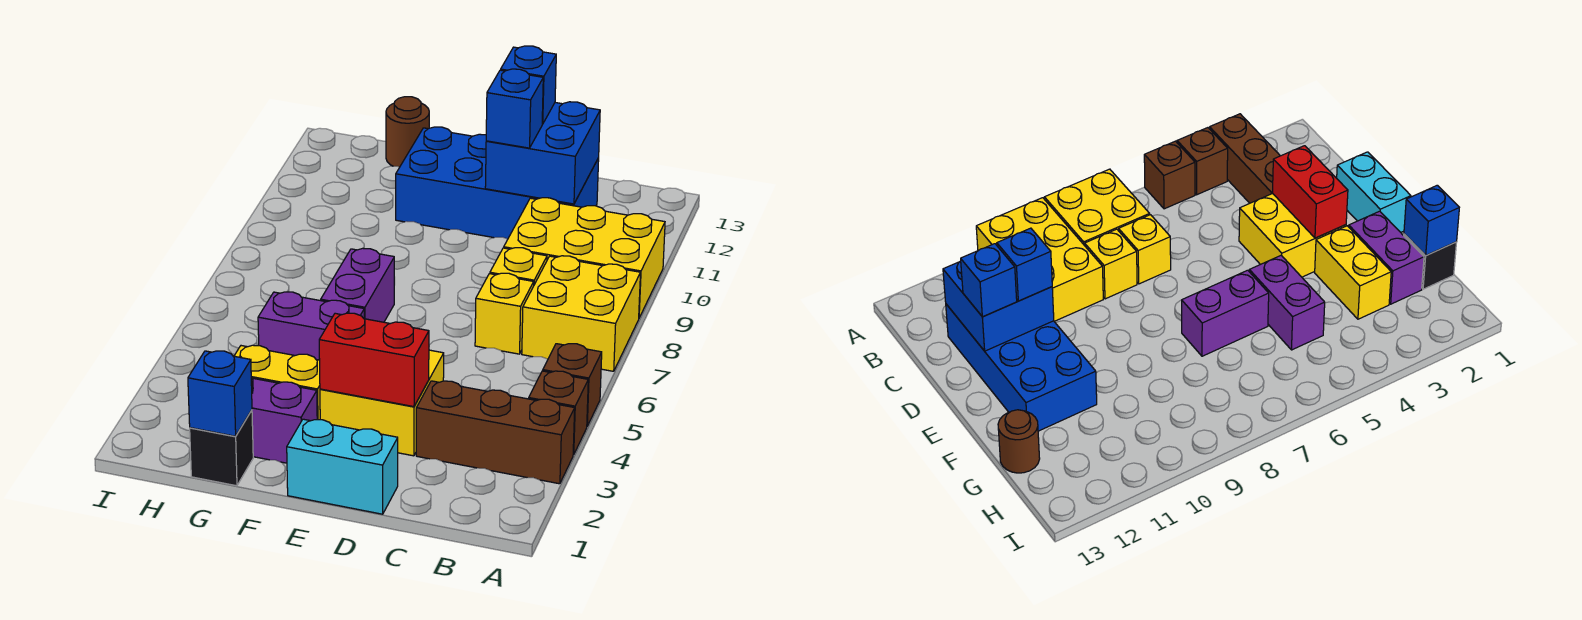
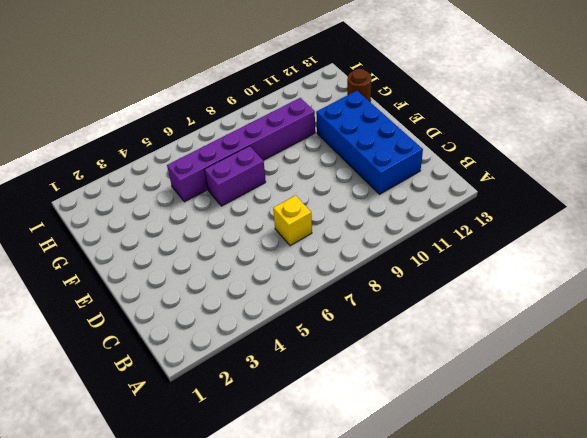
purple 1x6 brick [167,98,315,202] -> purple 1x2 brick [258,292,364,360]
none -> brown 1x3 brick [416,381,575,484]
none -> brown 1x1 brick [529,371,588,455]
none -> brown 1x1 brick [543,344,602,426]

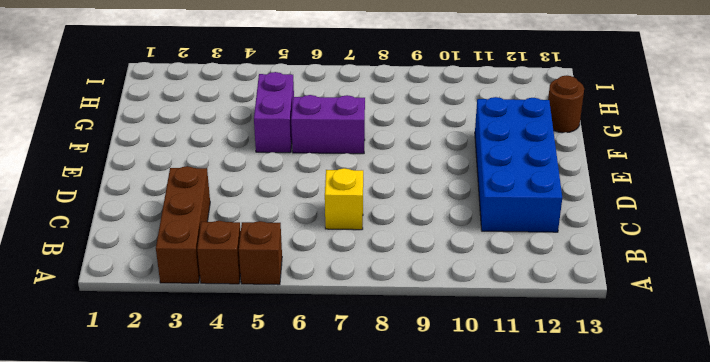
none -> yellow 2x2 brick [522,256,640,371]
none -> yellow 2x3 brick [504,198,665,317]
none -> yellow 1x1 brick [490,248,547,284]

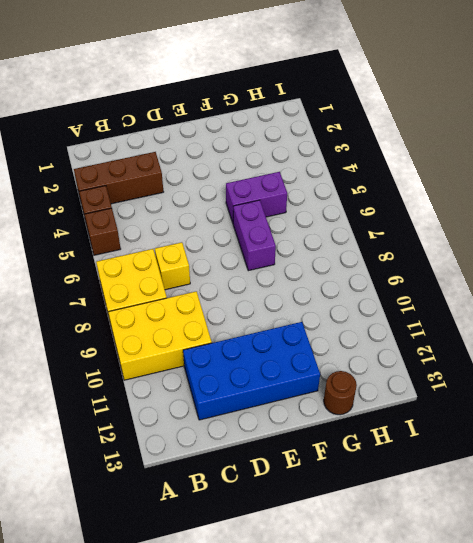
none -> yellow 1x1 brick [490,248,547,284]
none -> cyan 1x2 brick [287,419,398,514]
none -> yellow 2x2 brick [320,350,444,456]

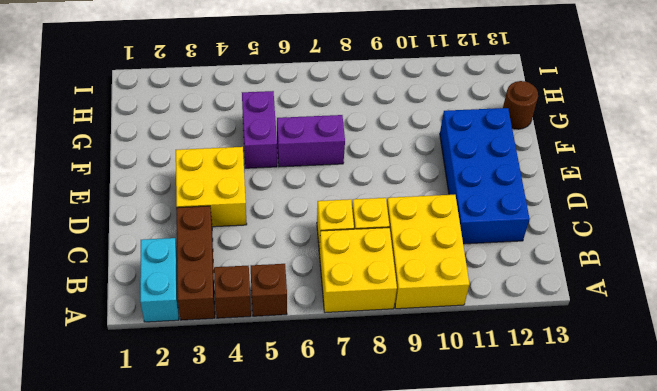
cyan 1x2 brick [140,238,179,322] -> cyan 1x2 brick moved to [287,419,398,514]
none -> purple 1x2 brick [251,378,317,463]
none -> yellow 1x2 brick [234,345,320,420]
none -> black 1x1 brick [190,410,253,486]

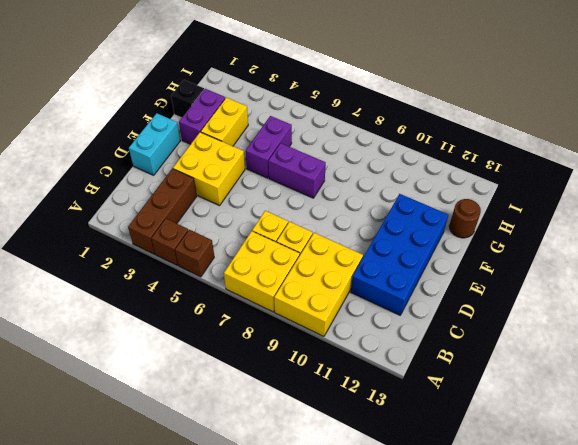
none -> blue 2x2 brick [485,102,600,204]
none -> red 1x2 brick [319,313,429,407]
none -> blue 1x1 brick [188,351,252,436]

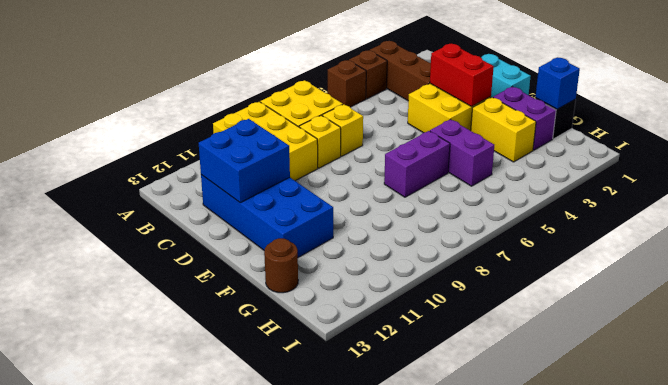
none -> blue 1x1 brick [486,69,543,148]
none -> blue 1x1 brick [501,46,556,124]

